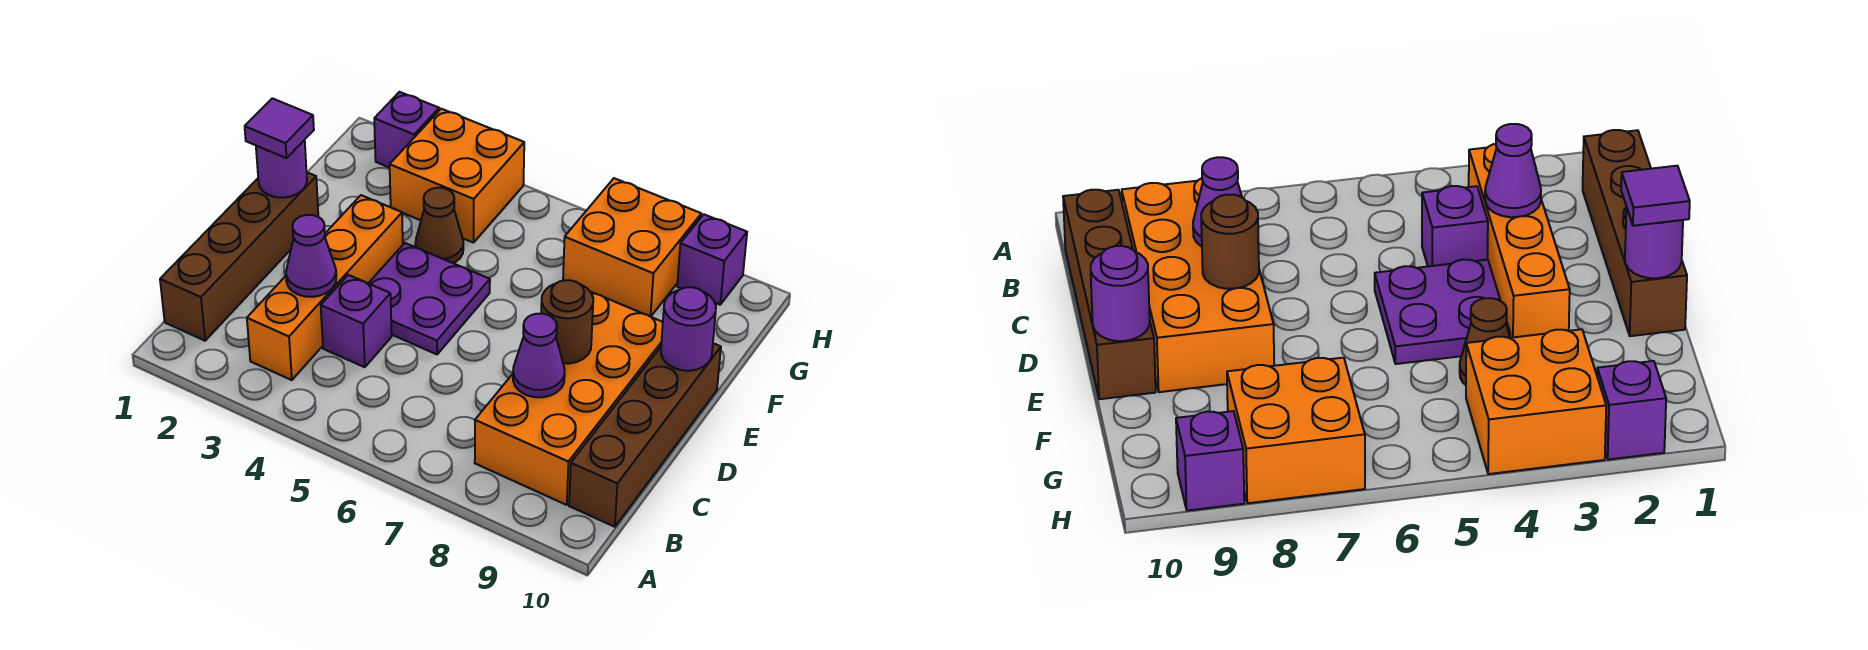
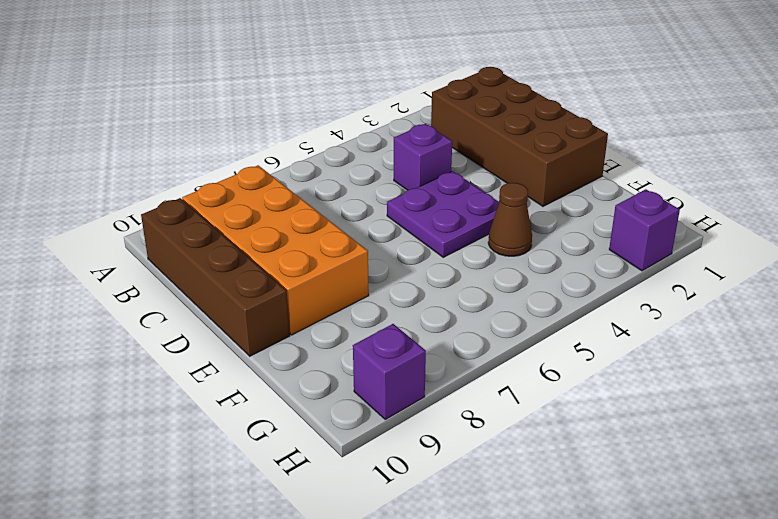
brown 2x4 brick [431,67,608,206] -> brown 1x4 brick [160,172,318,341]
none -> orange 1x4 brick [247,195,403,380]
none -> orange 2x2 brick [390,109,524,243]
none -> orange 2x2 brick [563,178,701,317]

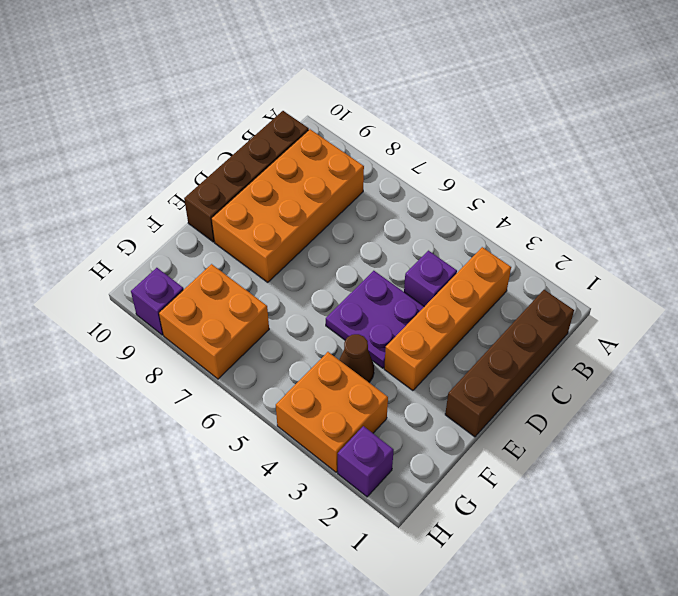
none -> purple 1x1 cone [286,215,336,297]
none -> purple 1x1 cone [513,314,565,397]
none -> brown 1x1 round brick [541,280,593,364]

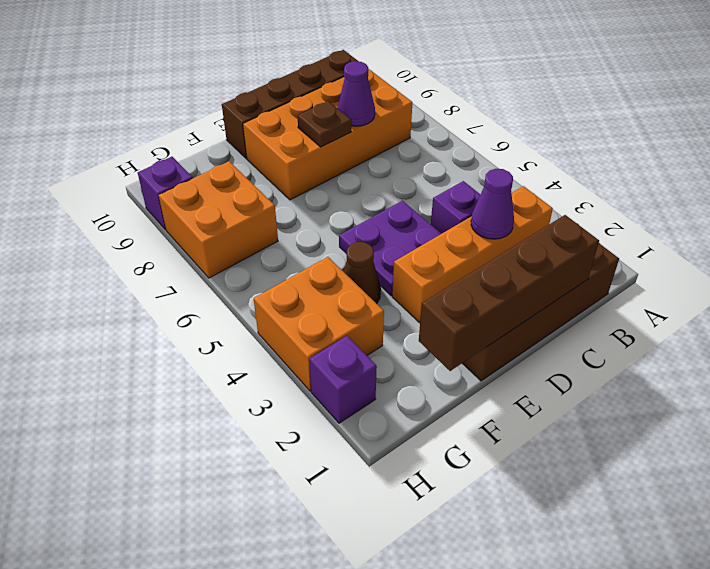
brown 1x4 brick [419,215,599,371] -> purple 1x1 round brick [256,140,307,198]
brown 1x1 plate [297,101,351,147] -> brown 1x1 round brick [541,280,593,364]
none -> purple 1x1 round brick [661,287,716,371]
none -> purple 1x1 tile [245,98,314,158]

